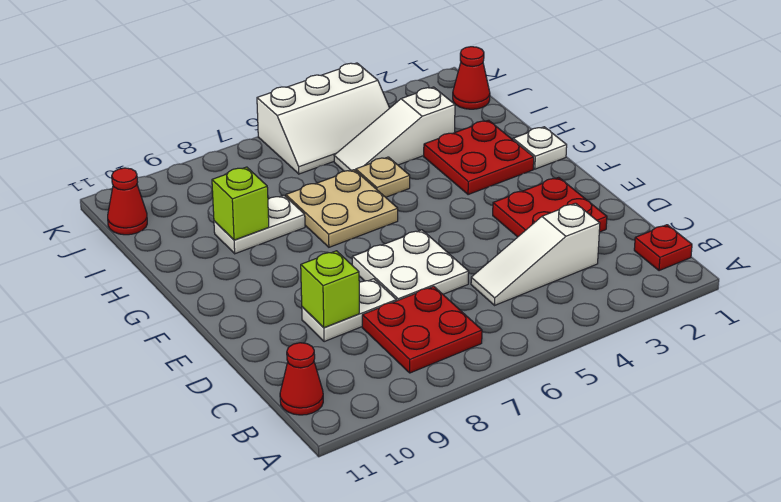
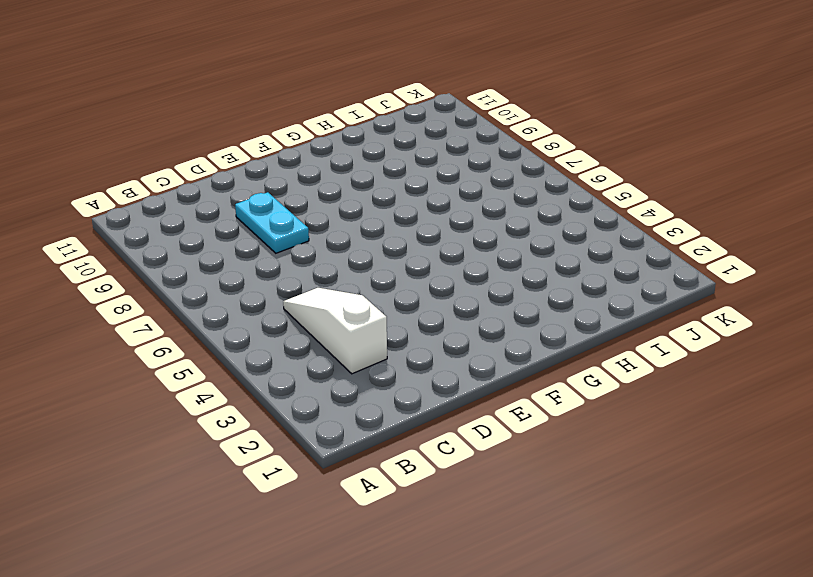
cyan 1x2 plate [235,192,309,253] -> white 1x2 plate [302,279,396,342]
none -> red 1x1 plate [634,225,692,271]
none -> red 2x2 plate [362,286,482,373]
none -> red 1x1 cone [280,343,323,415]

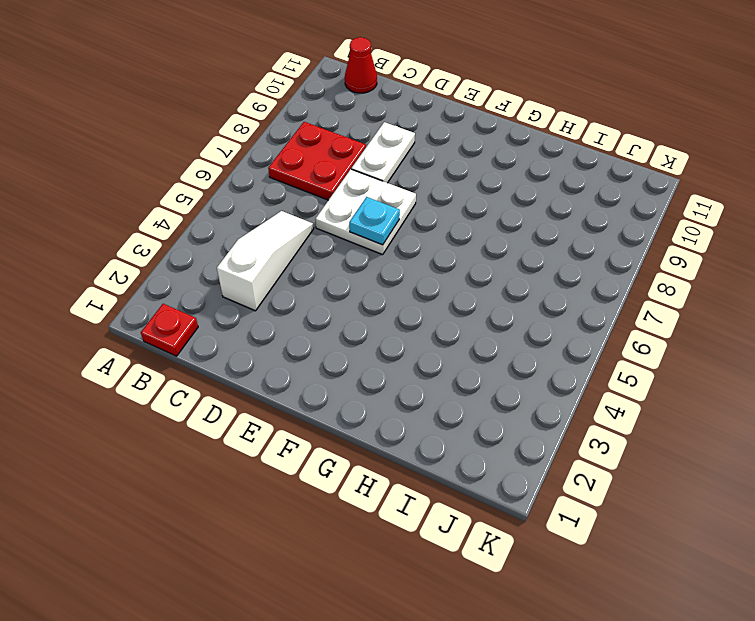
cyan 1x1 plate [349,197,400,245] -> none
none -> red 2x2 plate [493,177,607,237]
none -> white 1x1 plate [513,127,567,169]
none -> red 2x2 plate [424,120,534,195]

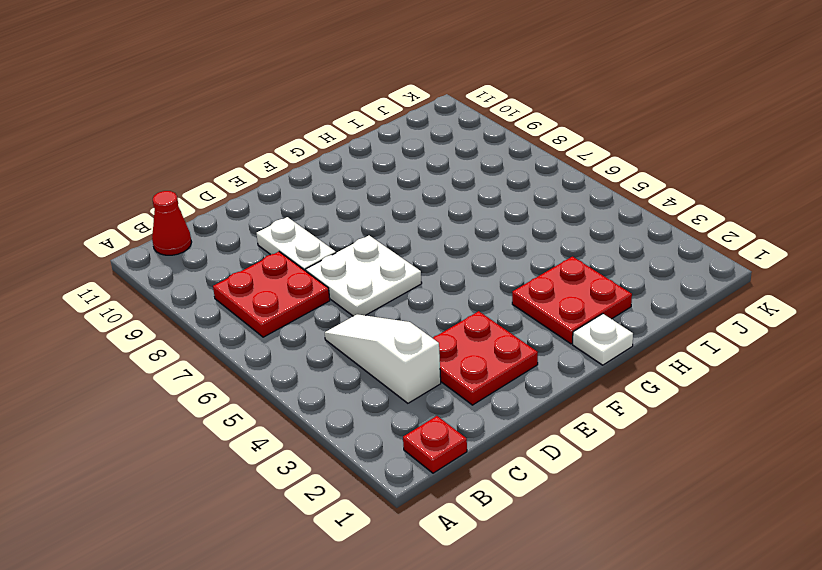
none -> tan 2x2 plate [286,170,398,247]
none -> tan 1x1 plate [356,157,410,197]
none -> white 1x2 plate [214,195,305,254]

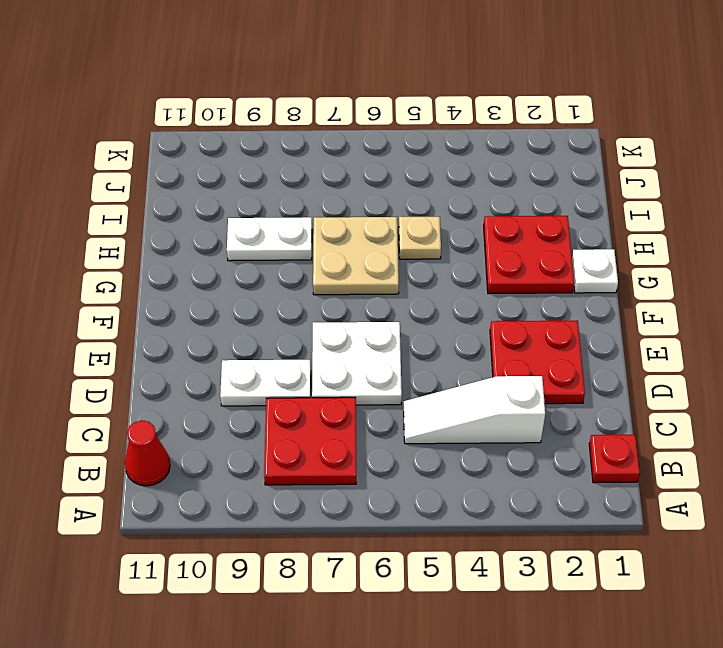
none -> white 1x3 slope [334,87,455,171]
none -> red 1x1 cone [453,47,490,109]
none -> white 2x3 slope [257,63,389,174]

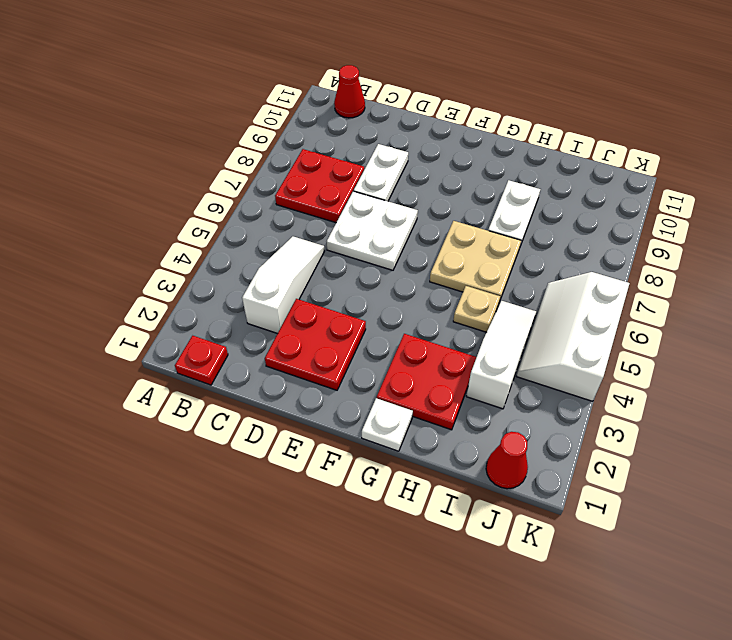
none -> red 1x1 cone [108,168,147,235]
none -> lime 1x1 brick [301,251,359,328]
none -> lime 1x1 brick [212,167,269,240]

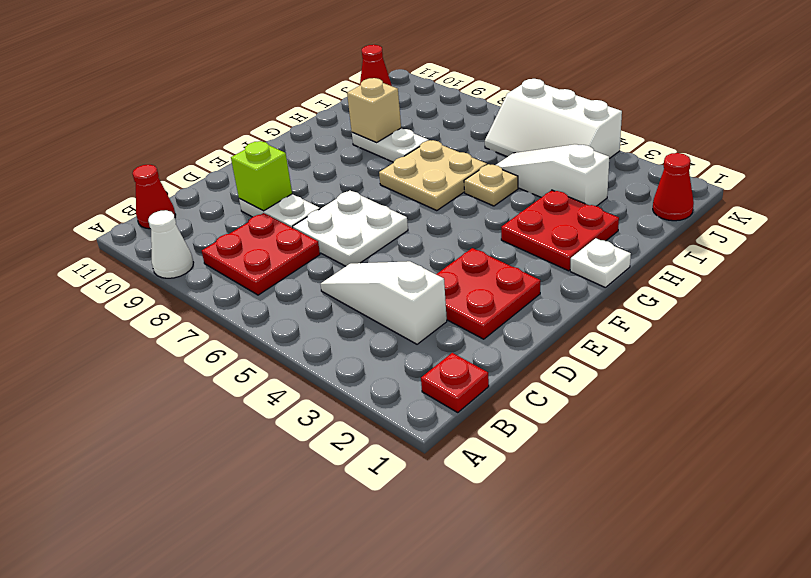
white 1x1 cone [148,210,194,278] -> none
tan 1x1 brick [347,78,401,143] -> lime 1x1 brick [212,167,269,240]

